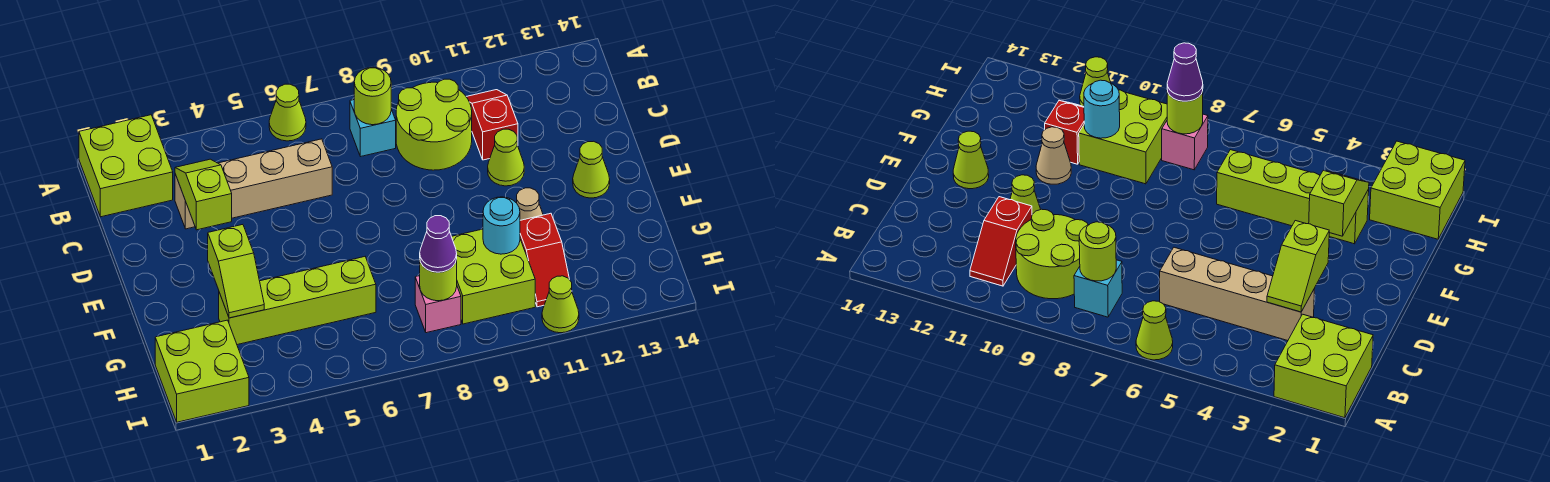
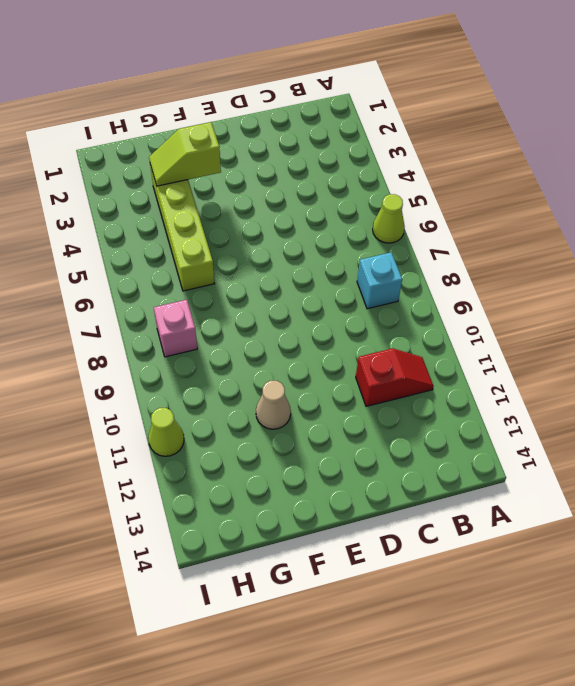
none -> lime 2x2 brick [79,115,173,217]
none -> lime 2x2 round brick [396,79,472,170]
none -> tan 1x4 brick [175,139,332,229]

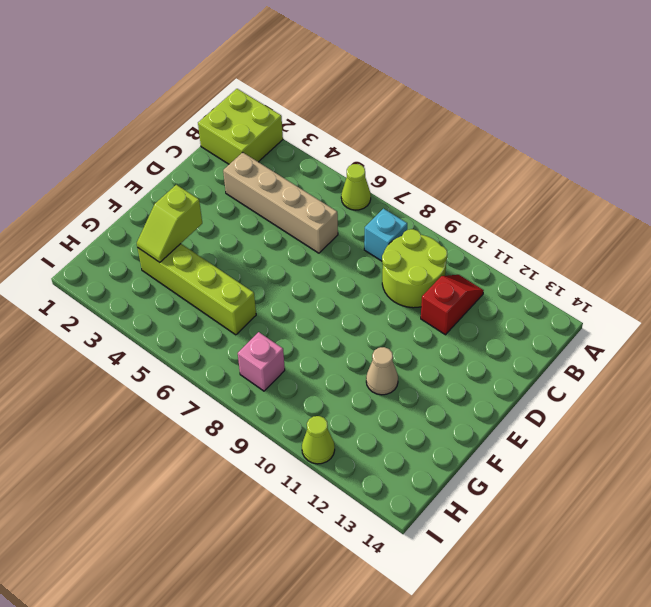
none -> lime 1x1 cone [488,129,524,186]
none -> lime 1x1 cone [573,141,610,198]
none -> lime 2x2 brick [452,229,535,324]

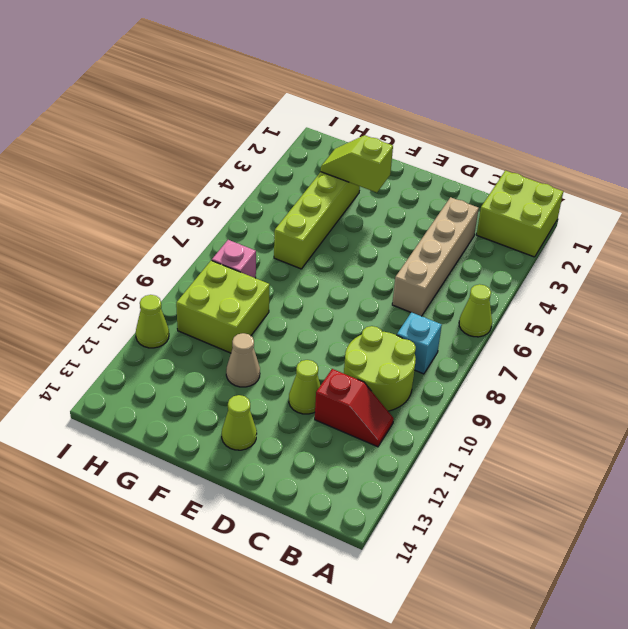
none -> red 1x2 slope [520,213,569,307]
none -> lime 2x2 brick [155,320,249,422]
none -> lime 1x1 round brick [354,67,391,125]

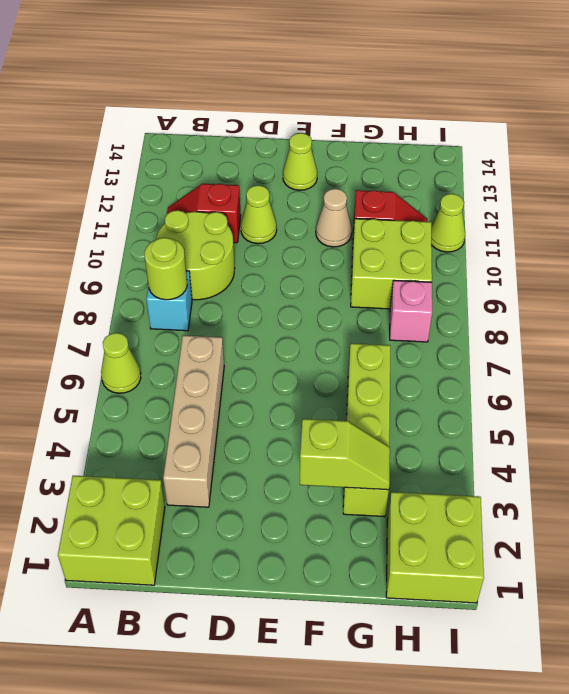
none -> lime 1x2 slope [175,159,232,230]
none -> cyan 1x1 round brick [483,197,520,254]
none -> lime 1x1 round brick [420,259,457,301]

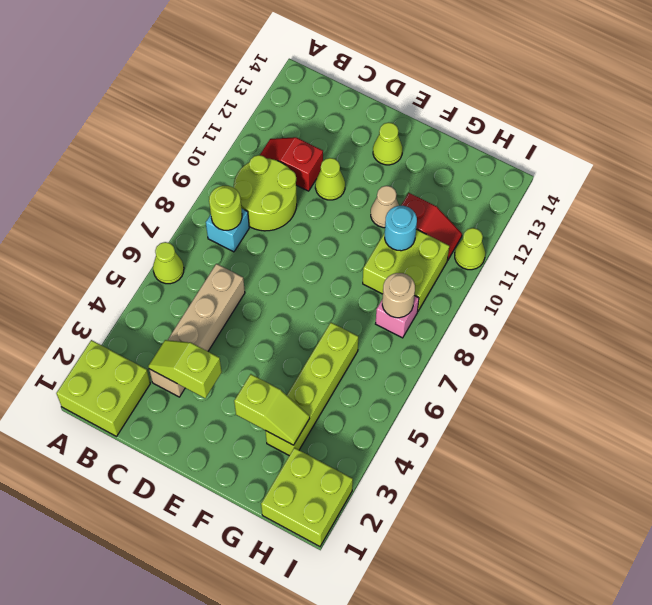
tan 1x1 round brick [382,273,415,318] -> lime 1x1 round brick [420,259,457,301]
none -> purple 1x1 cone [420,216,457,272]

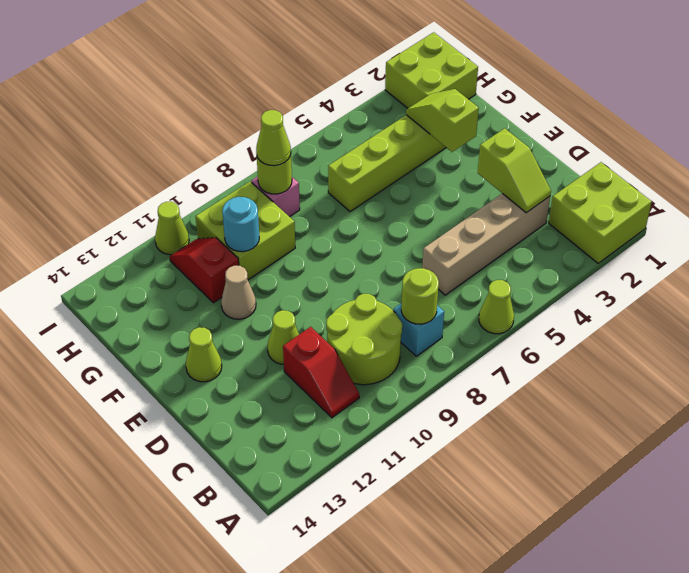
lime 1x1 cone [256,110,291,166] -> purple 1x1 cone [420,216,457,272]

